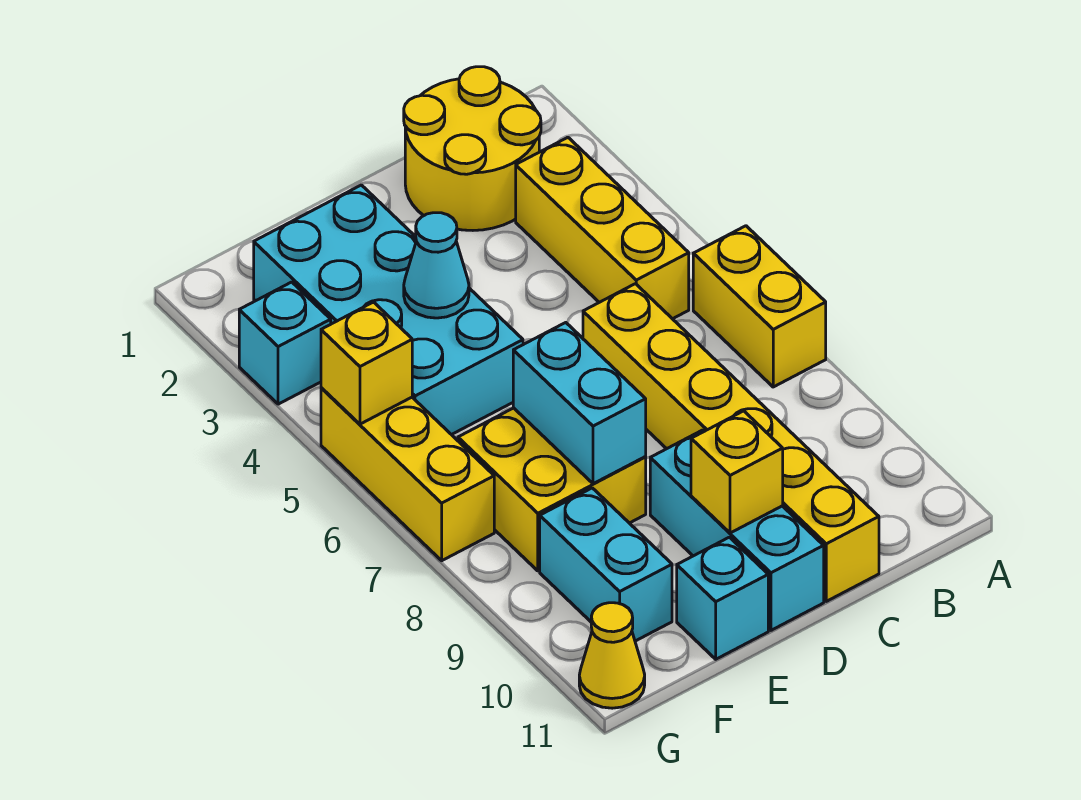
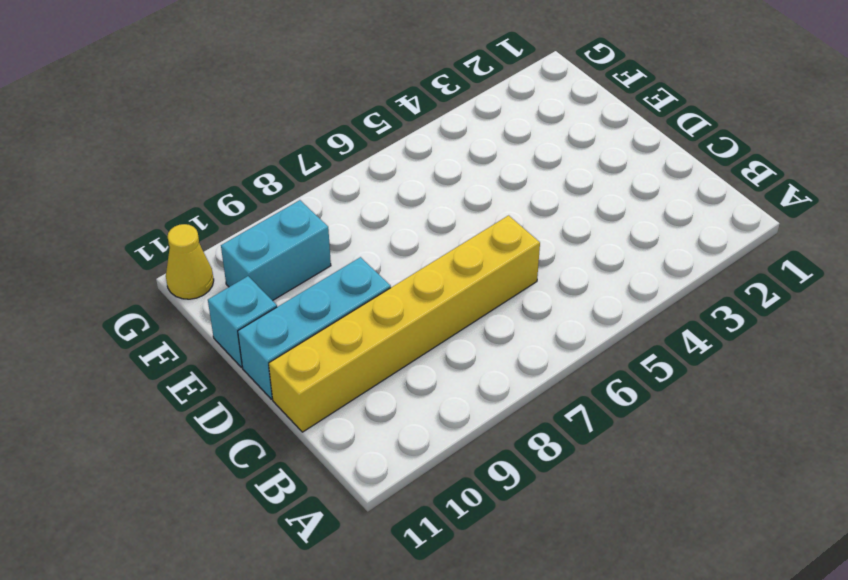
none -> yellow 1x2 brick [693,226,826,387]
none -> yellow 2x2 round brick [404,67,541,230]
none -> yellow 1x3 brick [516,137,689,319]

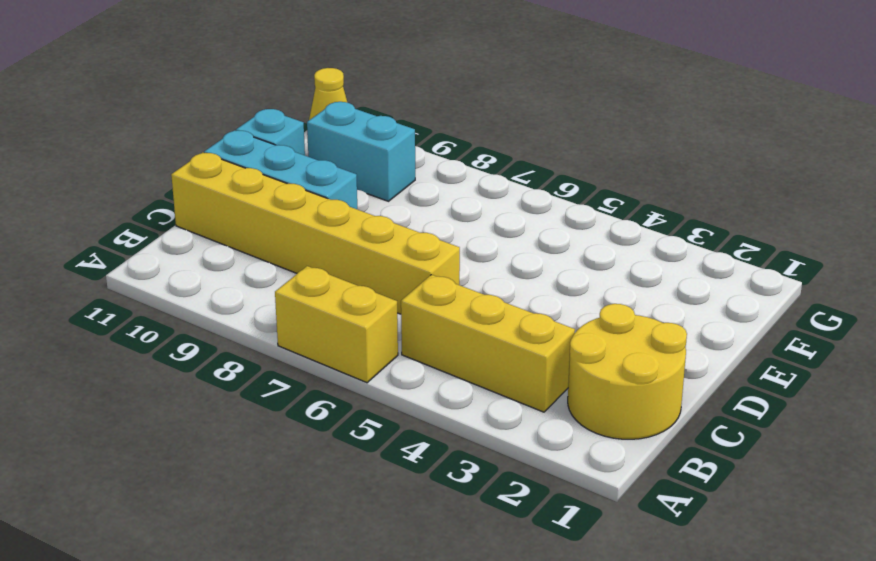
none -> cyan 2x4 brick [254,185,523,435]
none -> yellow 2x2 brick [458,408,646,571]
none -> cyan 1x1 brick [239,282,331,404]

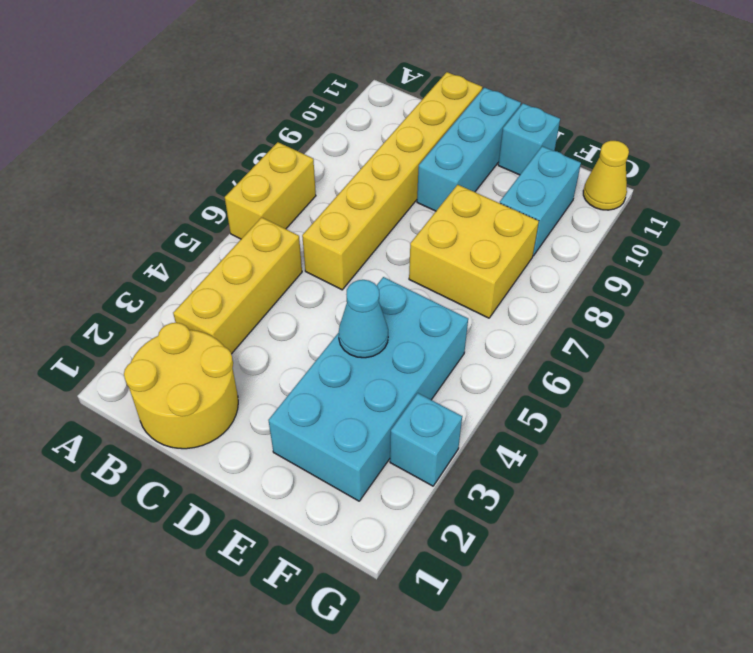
none -> yellow 1x3 brick [321,388,494,561]
none -> yellow 1x1 brick [691,411,783,533]
none -> cyan 1x2 brick [513,323,646,484]

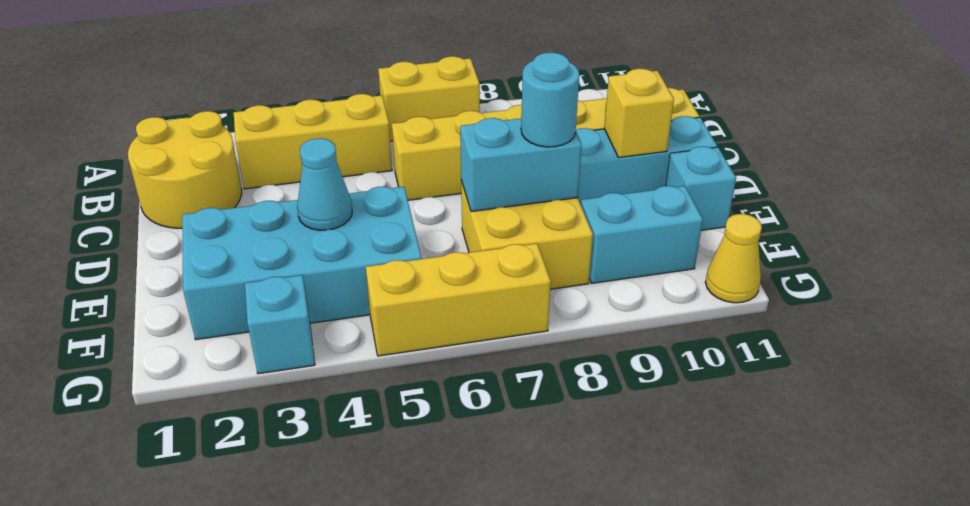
cyan 1x1 round brick [521,52,579,147] -> none
none -> yellow 1x1 brick [321,302,412,424]

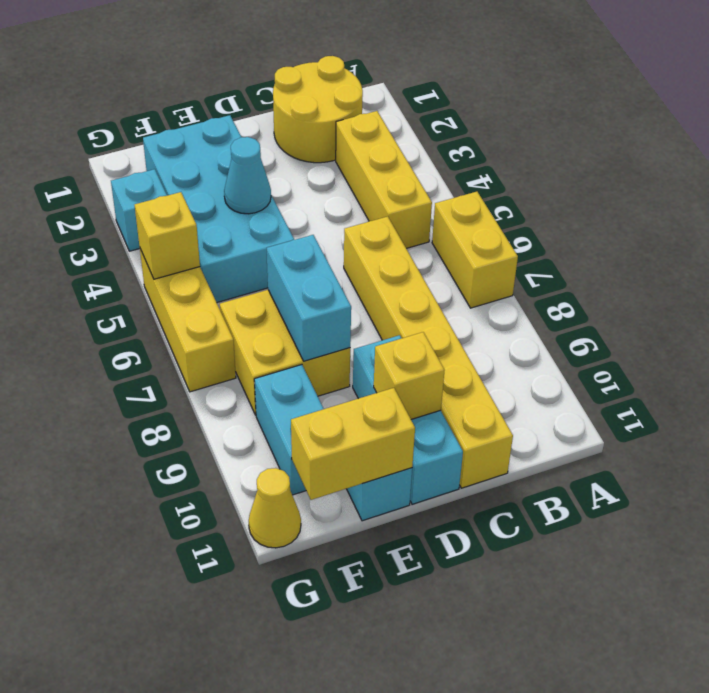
yellow 1x2 brick [291,388,415,500] -> none

